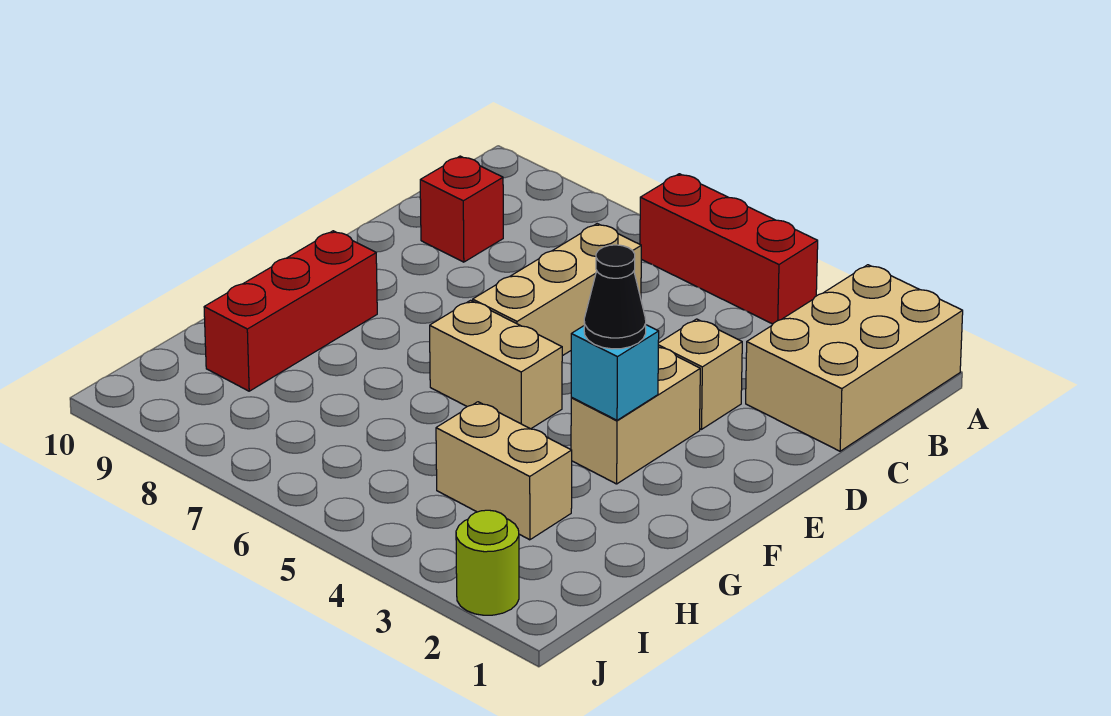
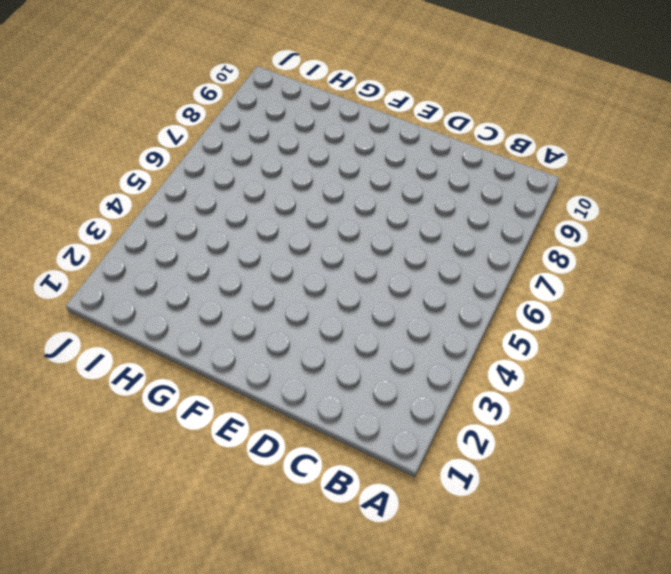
none -> tan 2x3 brick [746,265,963,451]
none -> red 1x3 brick [640,174,818,324]
none -> tan 1x3 brick [473,224,641,356]

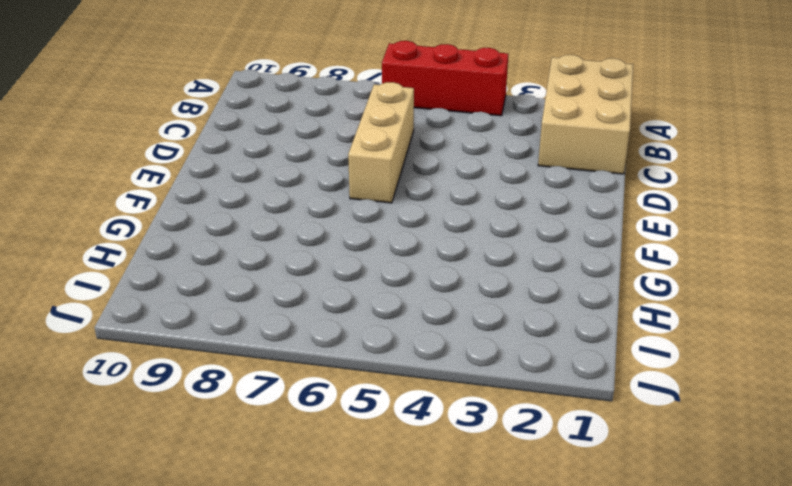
none -> red 1x1 brick [420,156,503,262]
none -> tan 1x1 brick [658,319,742,429]
none -> tan 1x2 brick [571,348,700,484]

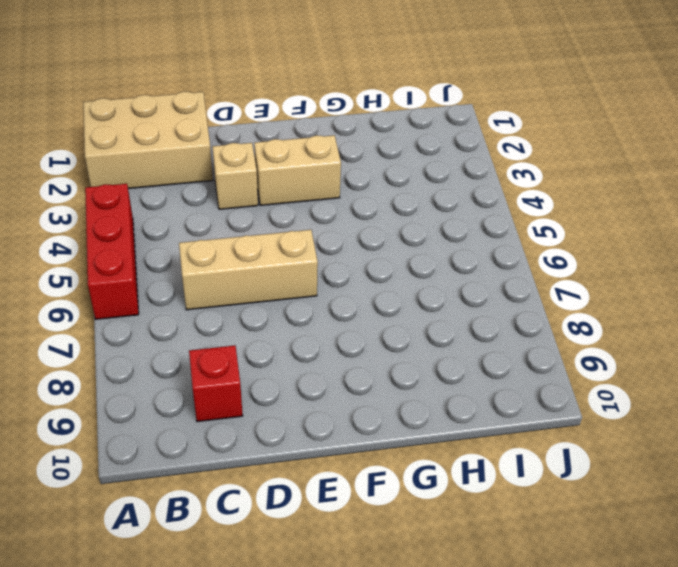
none -> tan 1x2 brick [430,300,562,429]
none -> red 1x3 brick [204,231,377,391]
none -> tan 1x2 brick [436,402,572,540]

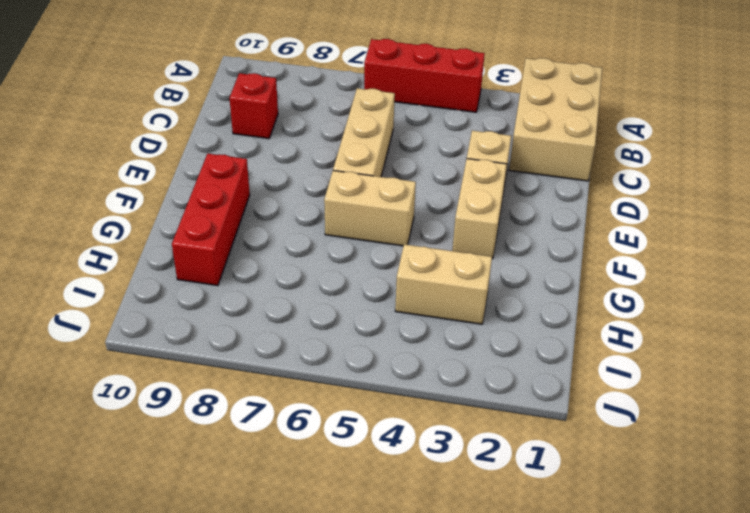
none -> lime 1x1 round brick [456,510,519,615]
none -> cyan 1x1 brick [571,325,659,420]
none -> black 1x1 cone [584,245,646,349]

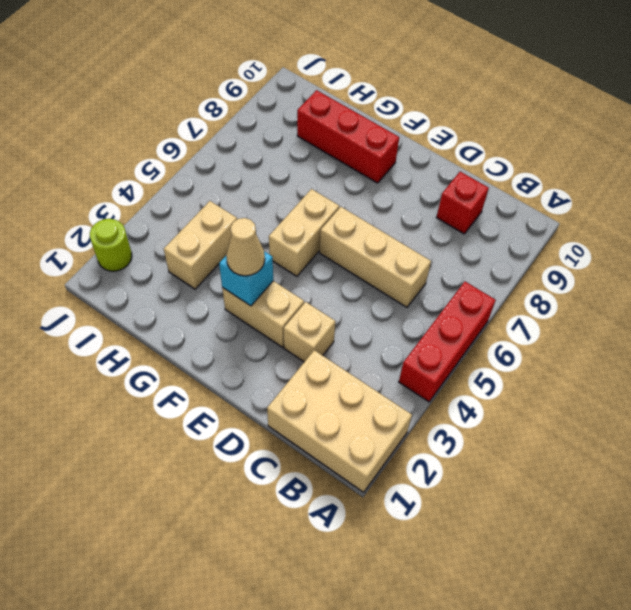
tan 1x1 cone [226,218,265,276] -> black 1x1 cone [584,245,646,349]

